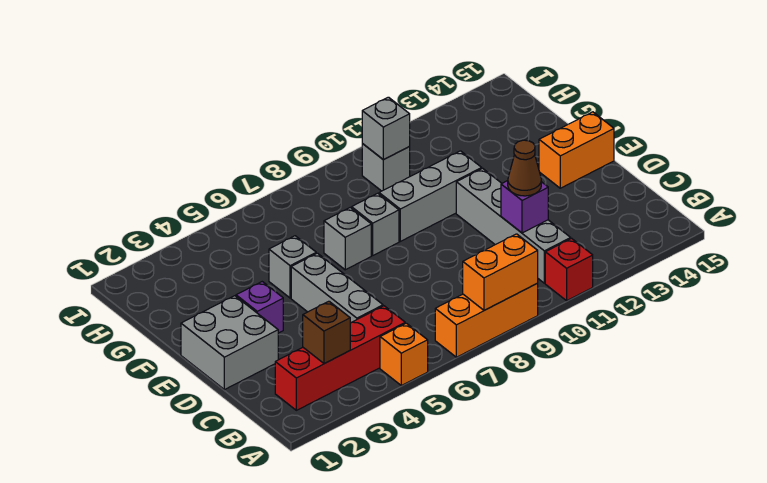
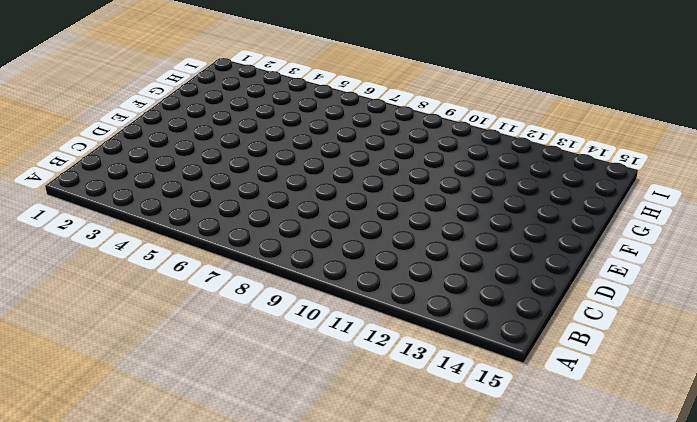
none -> orange 1x1 brick [380,323,428,385]
none -> orange 1x3 brick [435,283,538,357]
none -> red 1x1 brick [545,238,593,301]

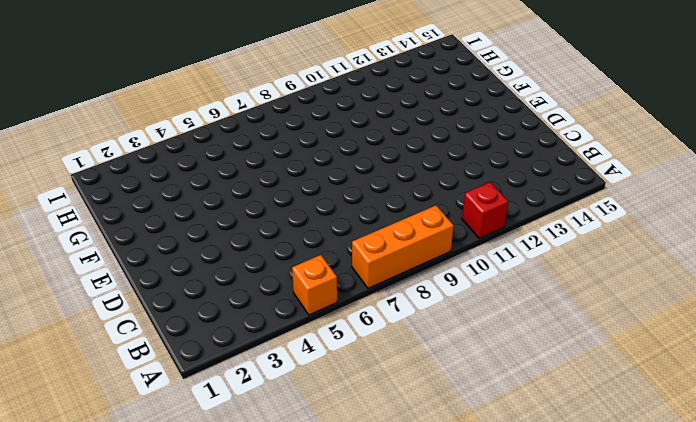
none -> red 1x4 brick [275,306,405,410]
none -> grey 1x4 brick [456,168,571,283]
none -> grey 1x3 brick [291,253,383,323]

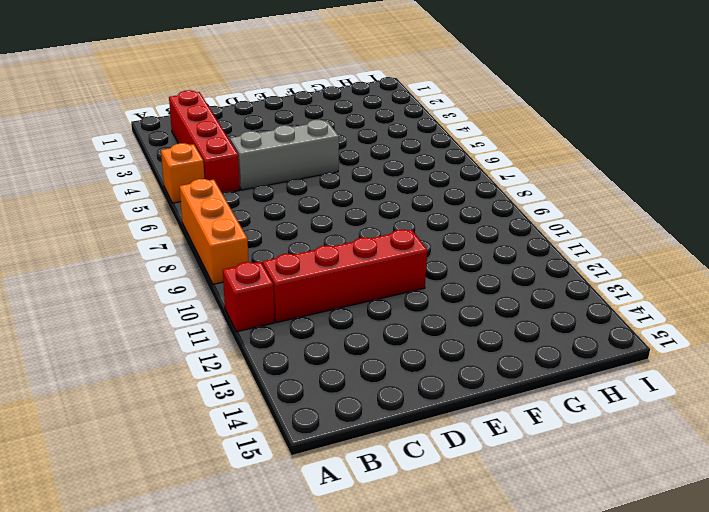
red 1x4 brick [263,230,428,323] -> grey 1x4 brick [456,168,571,283]
none -> grey 2x2 brick [181,296,278,390]
none -> purple 1x1 brick [236,282,283,333]
none -> orange 1x2 brick [539,112,614,188]

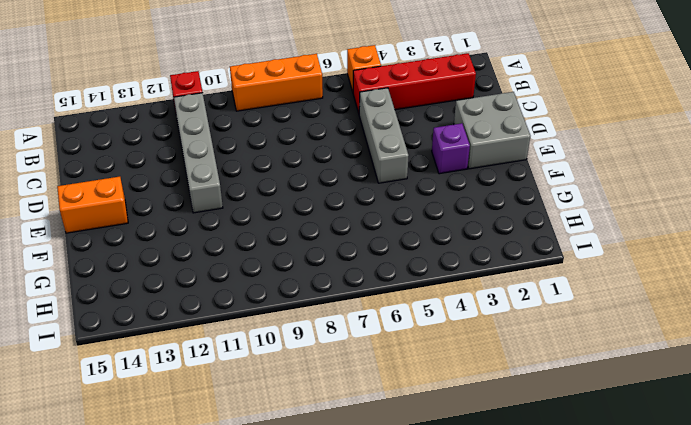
none -> grey 1x1 brick [269,236,316,298]
none -> grey 1x1 brick [324,208,371,270]
none -> grey 1x1 brick [352,193,399,255]

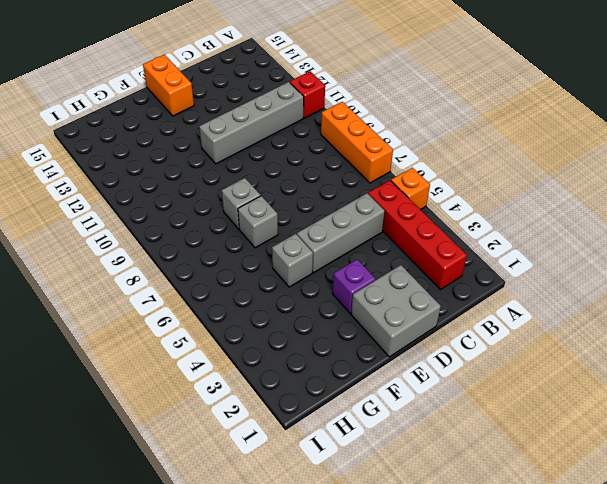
none -> grey 1x3 brick [379,151,482,241]
none -> grey 1x1 brick [362,144,410,191]
none -> orange 1x2 brick [463,234,538,310]

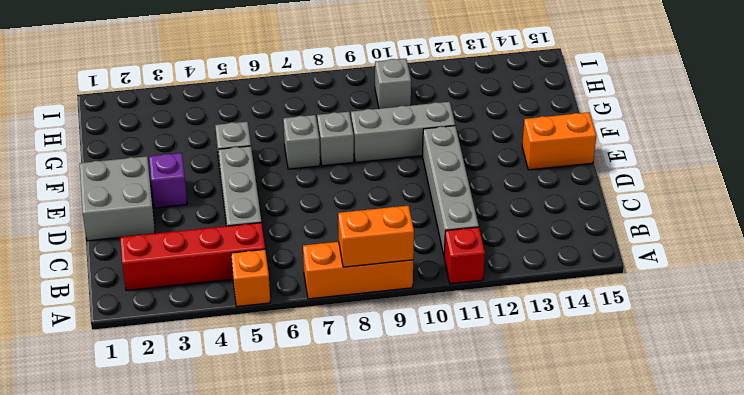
none -> brown 1x1 brick [303,301,350,364]
none -> purple 1x1 brick [501,181,548,233]
none -> grey 1x1 brick [362,97,410,160]

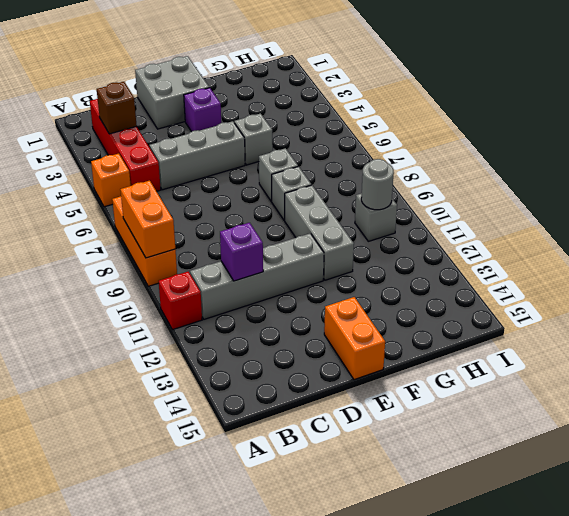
grey 1x1 round brick [361,159,394,210] -> grey 1x1 brick [362,97,410,160]
none -> brown 1x1 cone [508,140,541,196]

